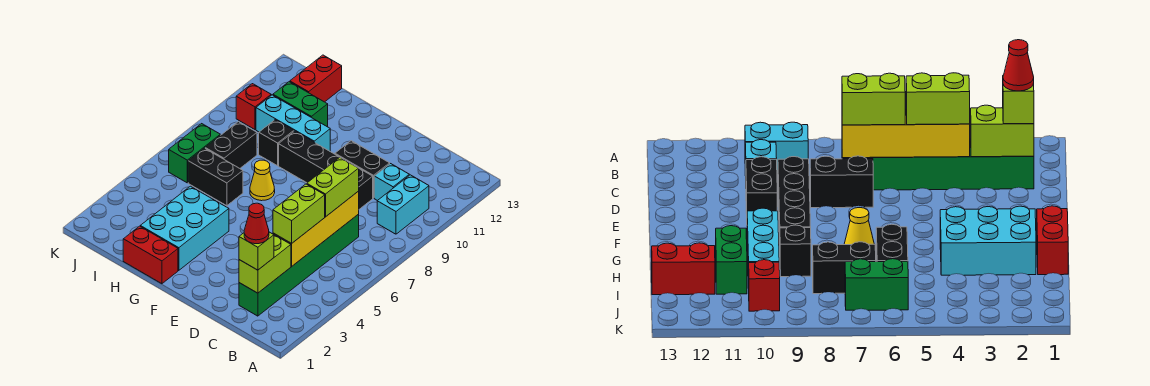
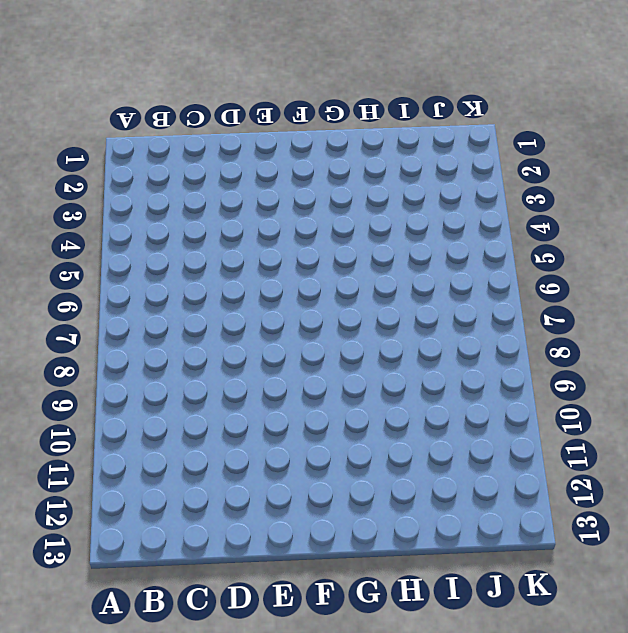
none -> cyan 1x2 brick [377,175,429,234]
none -> green 1x6 brick [239,214,359,316]
none -> cyan 1x1 brick [374,164,409,201]

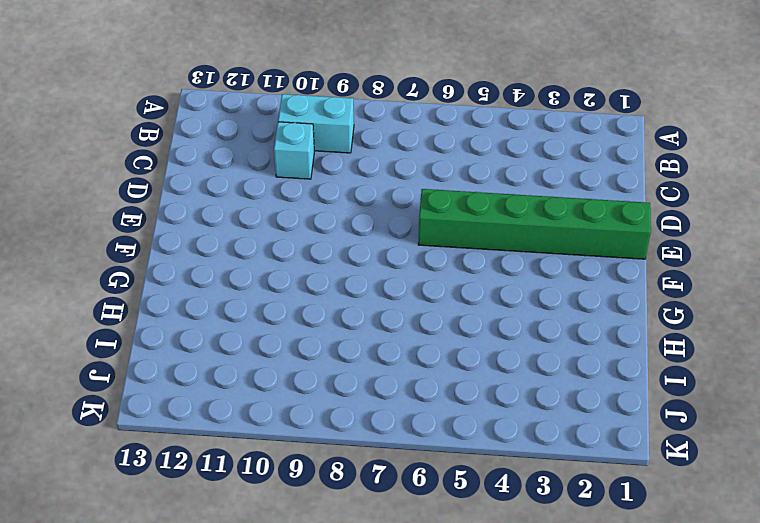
green 1x6 brick [418,189,651,259] -> green 1x6 brick moved to [239,214,359,316]
none -> black 1x2 brick [810,156,873,208]
none -> black 1x4 brick [279,131,373,209]
none -> black 1x2 brick [335,141,390,198]

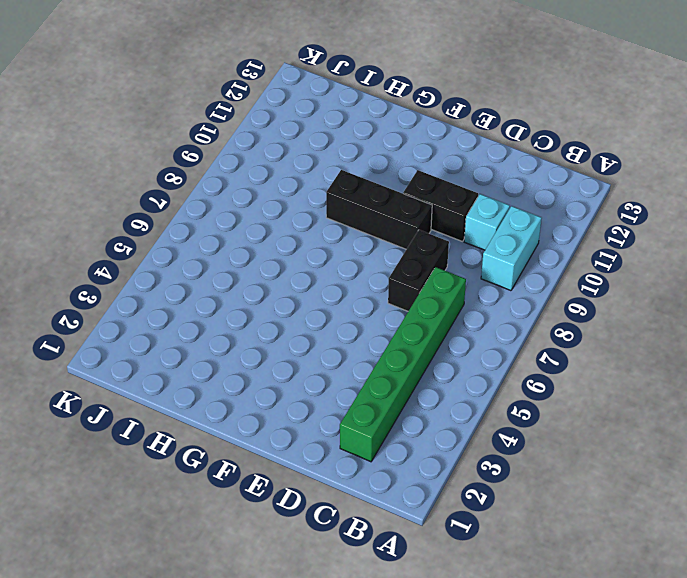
black 1x3 brick [326,170,432,249] -> black 1x4 brick [279,131,373,209]
none -> red 1x2 brick [123,226,178,284]
none -> cyan 2x3 brick [140,186,229,270]
none -> yellow 1x1 cone [250,160,275,201]

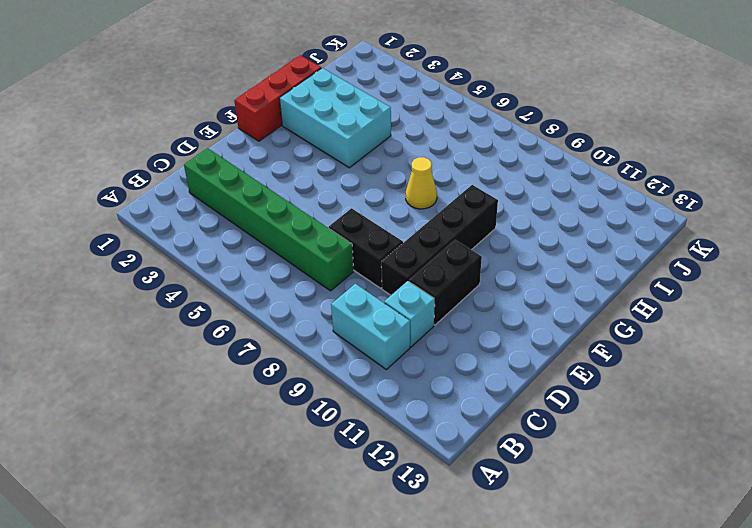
red 1x3 brick [234,55,321,141] -> red 1x2 brick [123,226,178,284]
none -> cyan 1x3 brick [256,95,330,151]
none -> black 1x2 brick [188,148,243,206]
none -> black 1x1 brick [259,120,294,166]

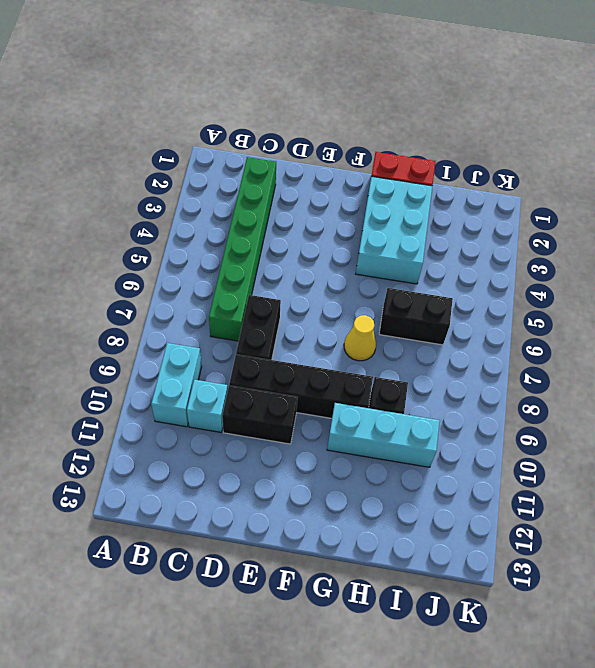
none -> green 1x2 brick [273,82,328,127]
none -> black 1x2 brick [205,122,257,168]
none -> red 1x2 brick [290,55,342,102]

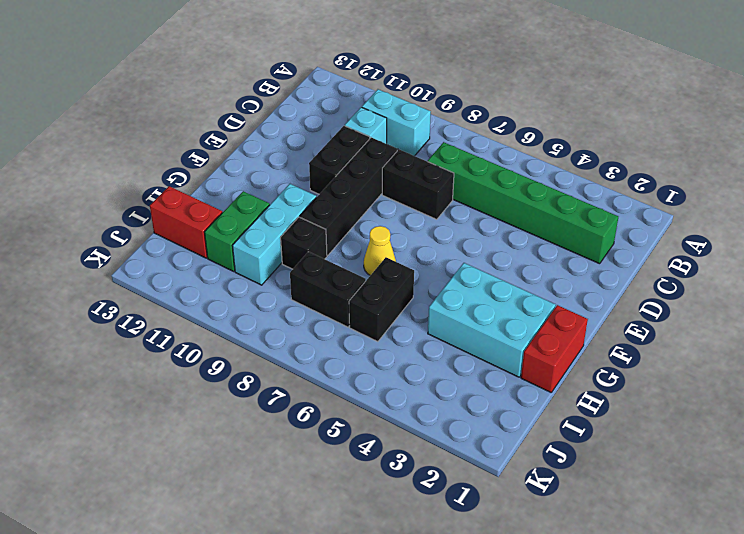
none -> green 1x2 brick [169,124,220,183]
none -> red 1x1 brick [236,84,271,129]
none -> lime 1x2 brick [239,235,291,293]

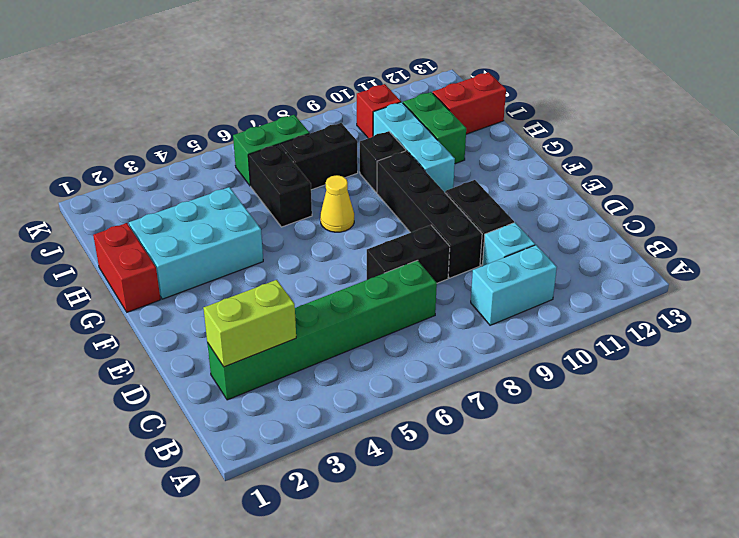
none -> yellow 1x4 brick [273,191,359,266]
none -> lime 1x1 brick [239,232,274,270]
none -> lime 1x2 brick [273,184,325,243]

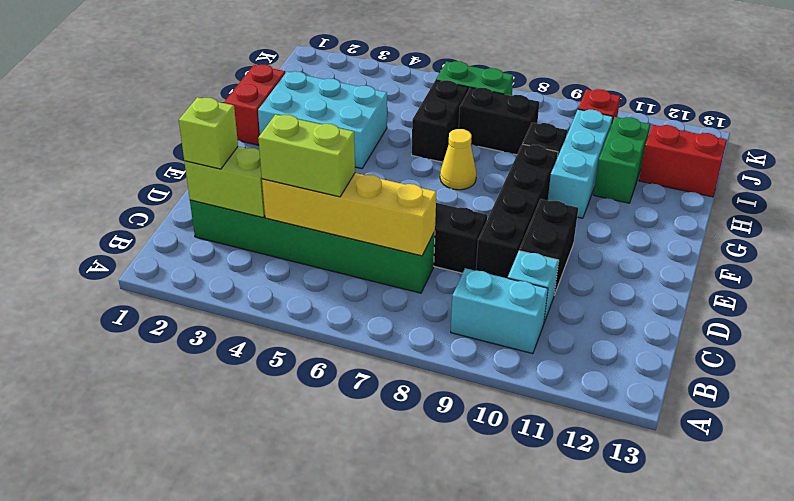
none -> lime 1x2 brick [307,157,359,217]
none -> red 1x1 cone [244,203,269,244]

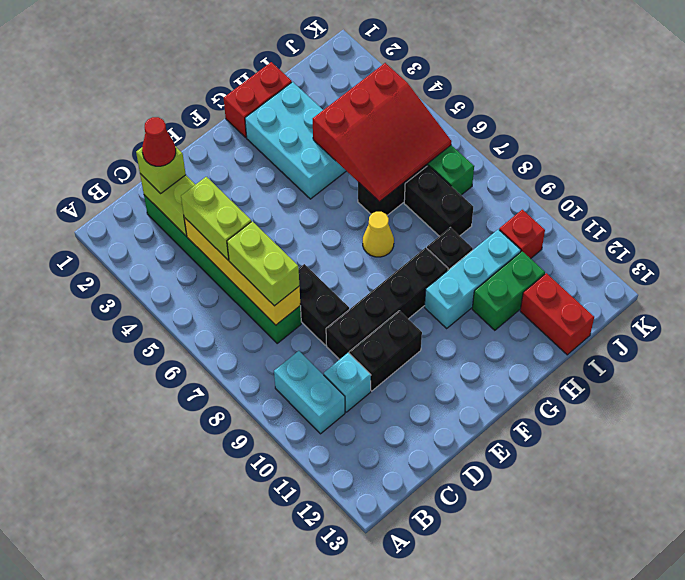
red 3x3 slope [313,63,452,202] -> none

